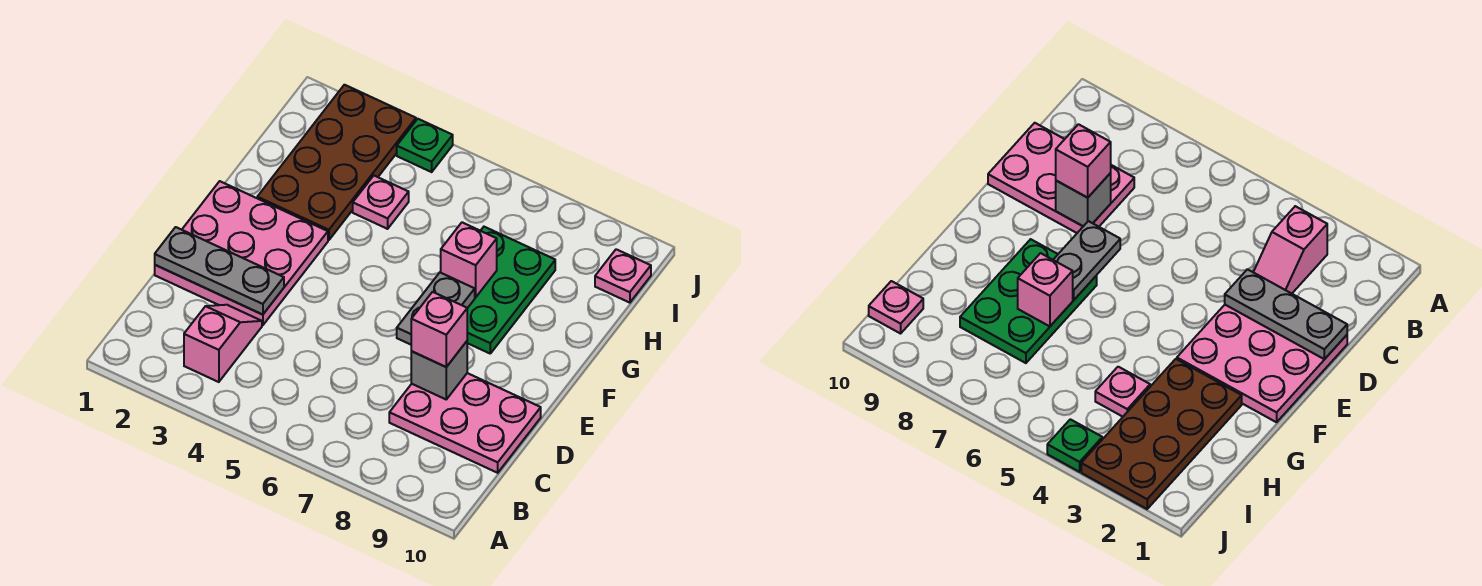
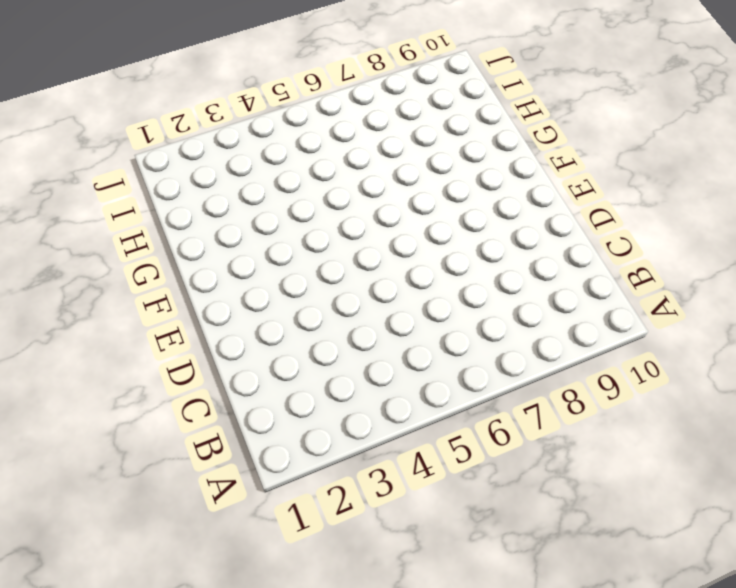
none -> pink 1x2 slope [184,305,262,382]
none -> pink 2x3 plate [389,373,541,473]
none -> pink 3x3 plate [155,181,328,325]

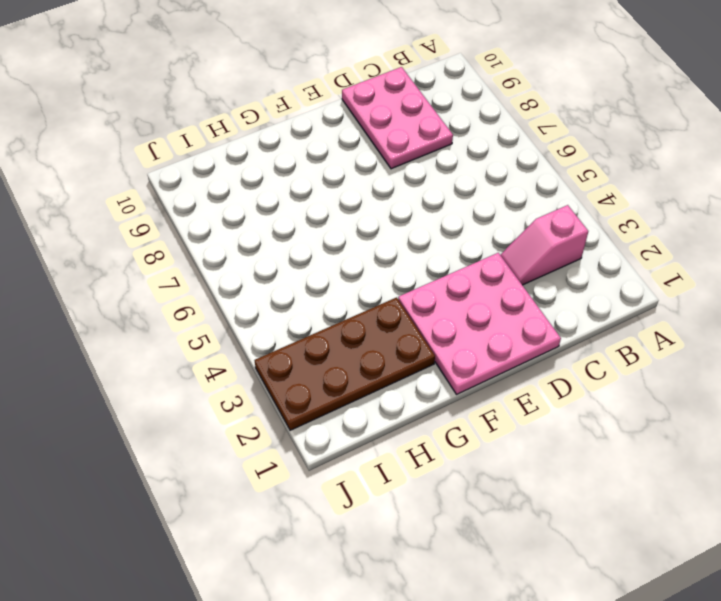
none -> green 2x3 plate [467,227,555,353]
none -> pink 1x1 plate [353,176,409,229]
none -> pink 1x1 plate [595,249,651,303]

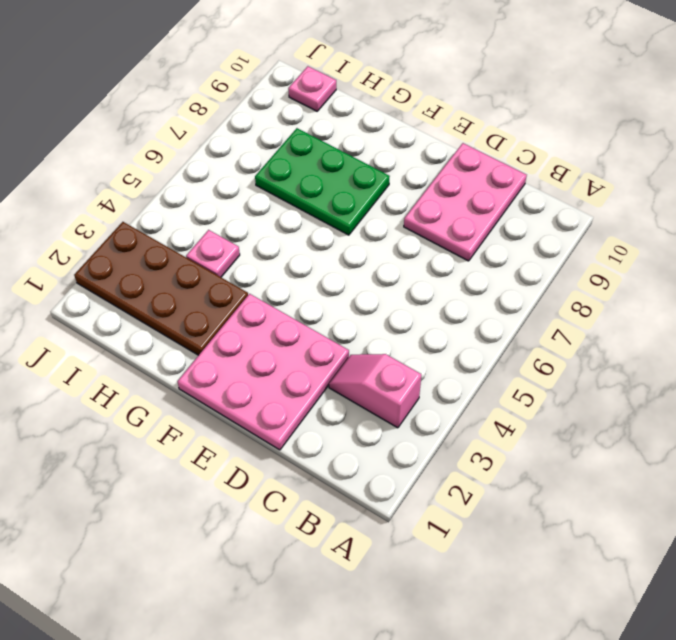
none -> green 1x1 plate [397,119,453,172]
none -> grey 1x3 plate [155,227,284,315]
none -> grey 1x1 brick [411,341,467,399]

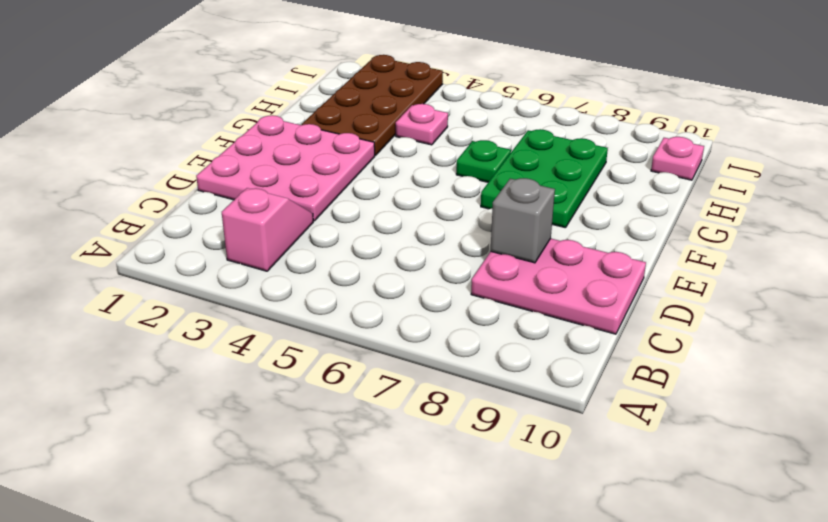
green 1x1 plate [456,140,511,182] -> green 1x1 plate moved to [397,119,453,172]
none -> grey 1x3 plate [155,227,284,315]
none -> grey 1x2 plate [397,272,475,345]
none -> pink 1x1 brick [441,222,497,297]

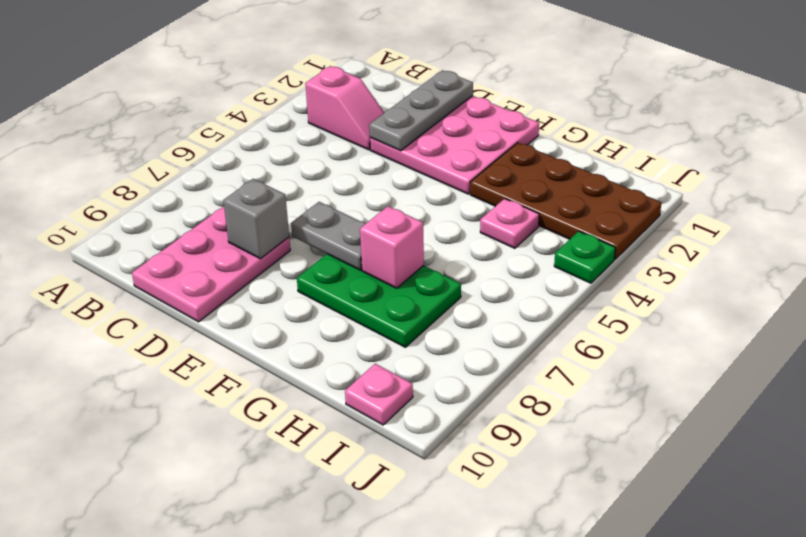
none -> pink 1x1 brick [411,292,467,367]

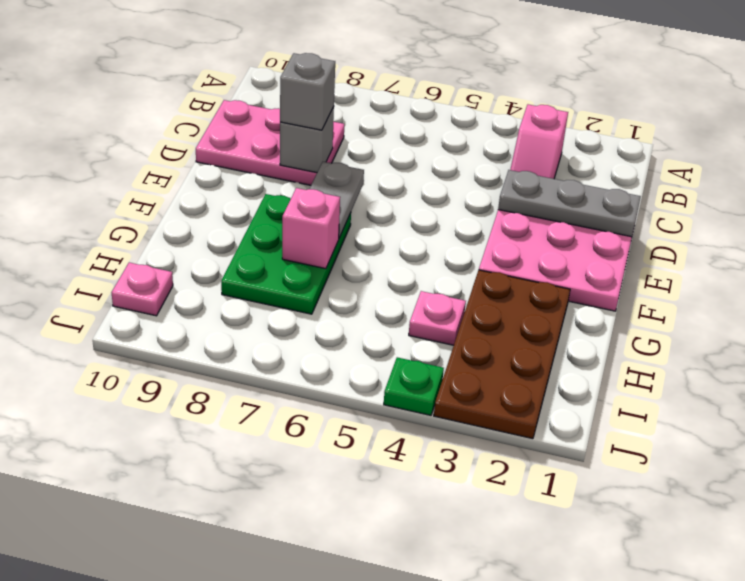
grey 1x1 brick [280,53,335,130] -> pink 1x1 brick [411,292,467,367]

